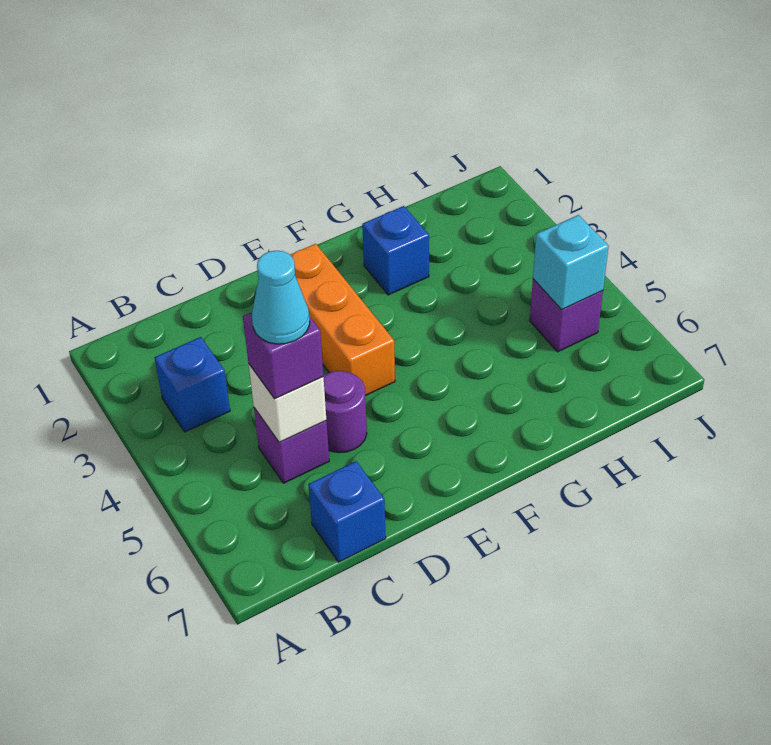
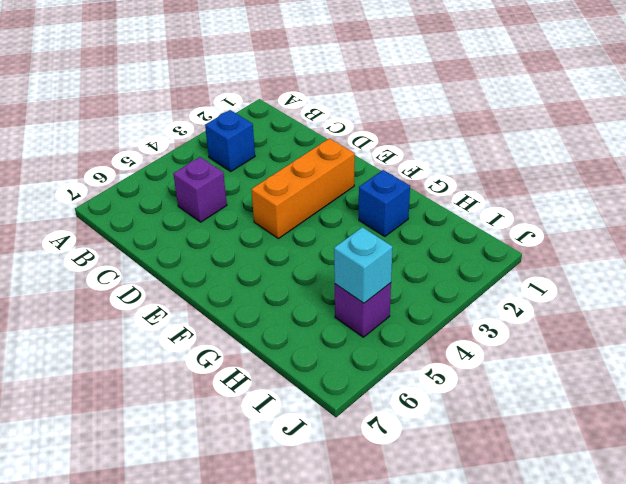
none -> blue 1x1 brick [308,461,386,562]
none -> purple 1x1 round brick [323,371,367,453]

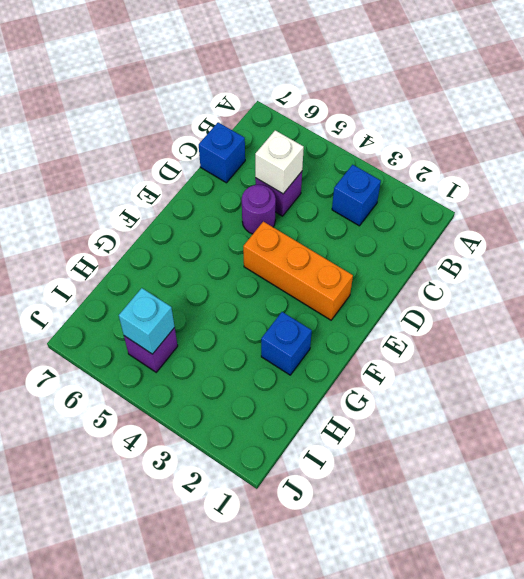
none -> purple 1x1 brick [243,312,323,399]
none -> cyan 1x1 cone [252,251,310,344]

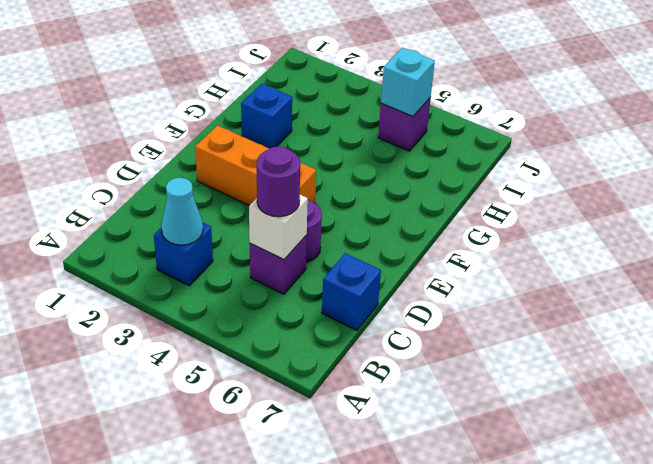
cyan 1x1 cone [161,178,203,245] -> cyan 1x1 cone moved to [252,251,310,344]
purple 1x1 round brick [257,146,300,217] -> purple 1x1 brick [243,312,323,399]

